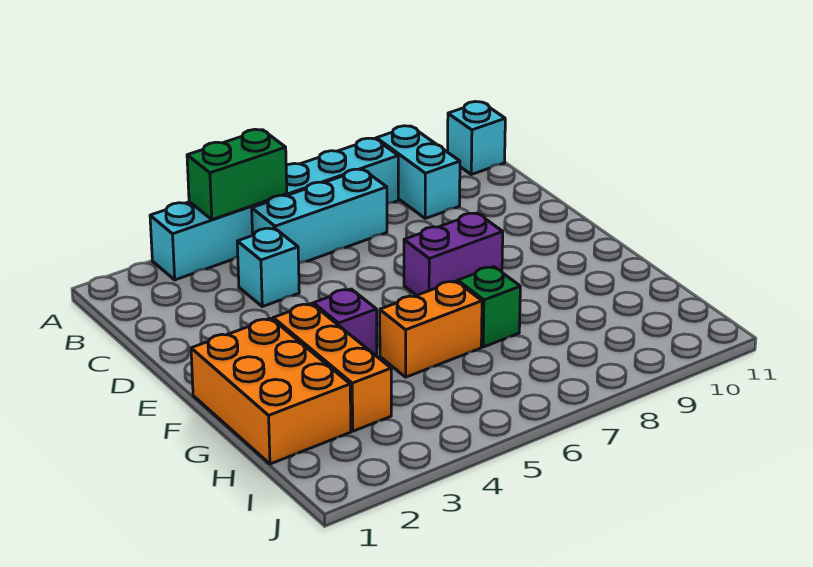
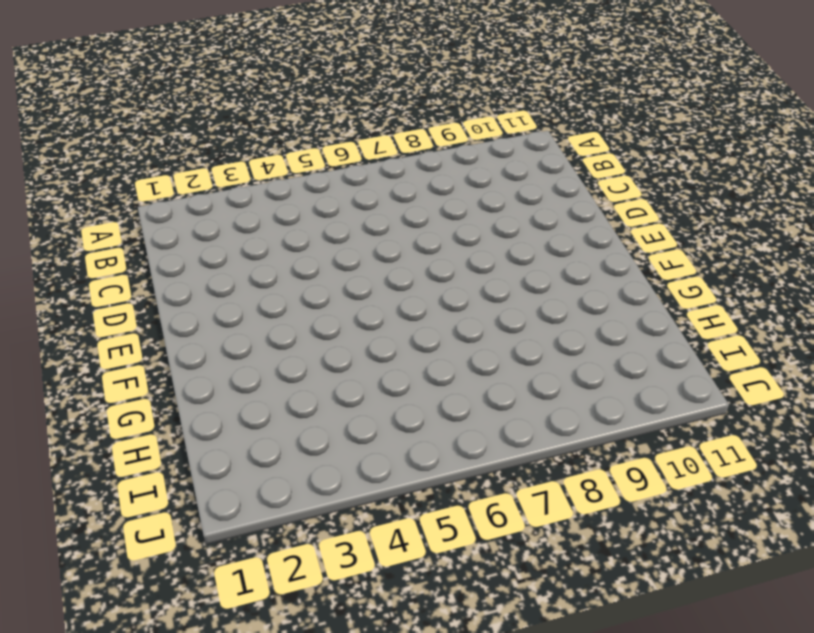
none -> cyan 1x6 brick [150,138,398,280]
none -> cyan 1x2 brick [376,126,460,218]
none -> cyan 1x1 brick [448,102,505,175]

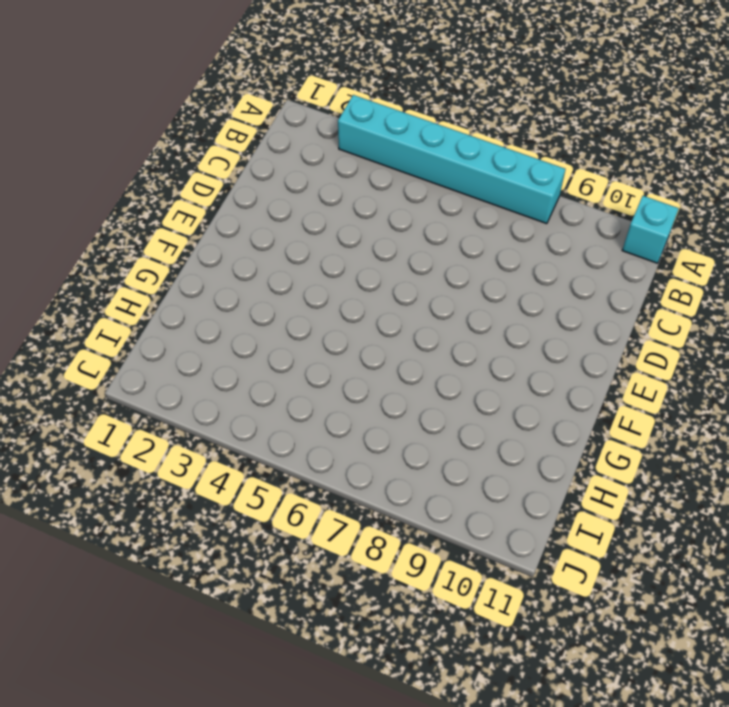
none -> cyan 1x2 brick [376,126,460,218]
none -> cyan 1x3 brick [252,169,387,263]
none -> cyan 1x1 brick [237,228,299,307]

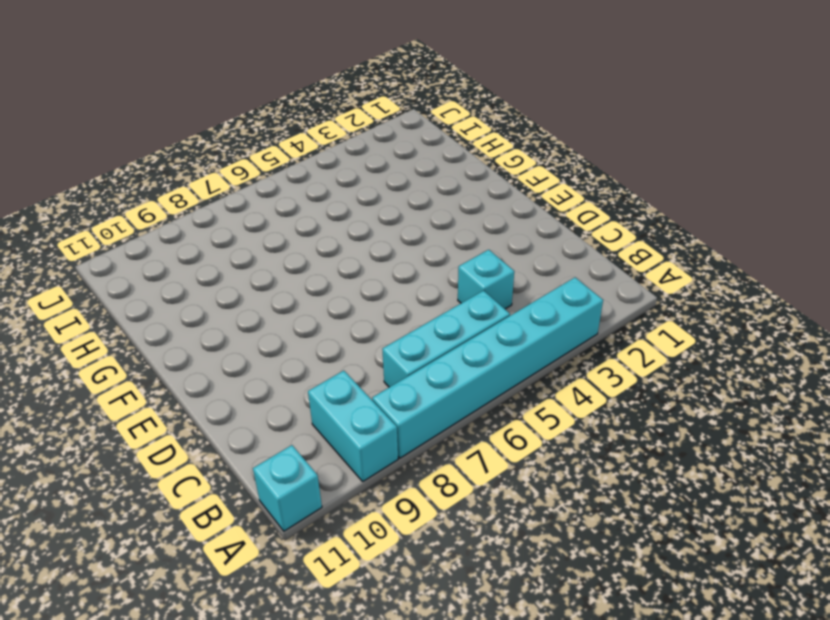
none -> purple 1x2 brick [404,213,503,295]
none -> orange 2x3 brick [191,318,351,464]
none -> orange 1x3 brick [273,304,391,431]

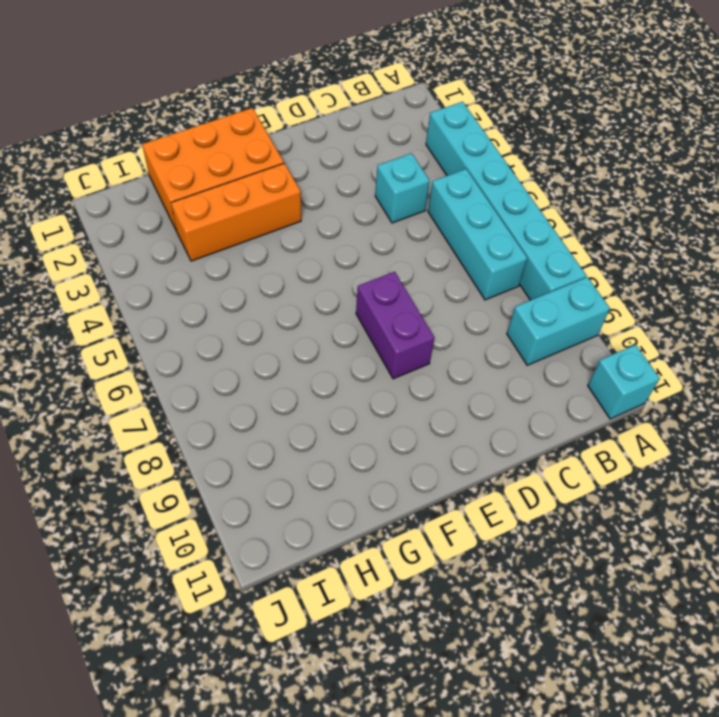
none -> purple 1x1 brick [313,289,377,356]
none -> orange 1x2 brick [380,281,482,377]
none -> green 1x1 brick [458,267,520,347]

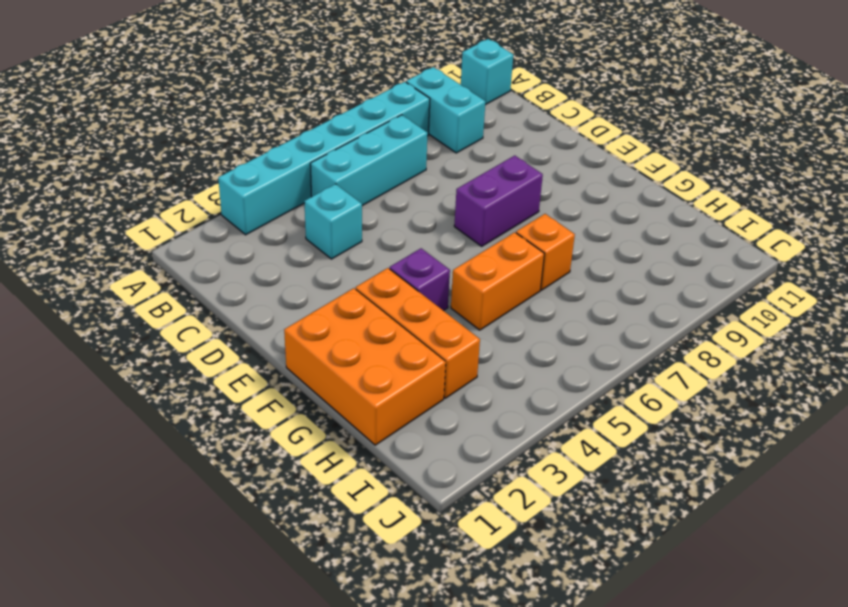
orange 1x1 brick [516,214,575,290] -> green 1x1 brick [458,267,520,347]
none -> green 1x2 brick [187,129,287,220]

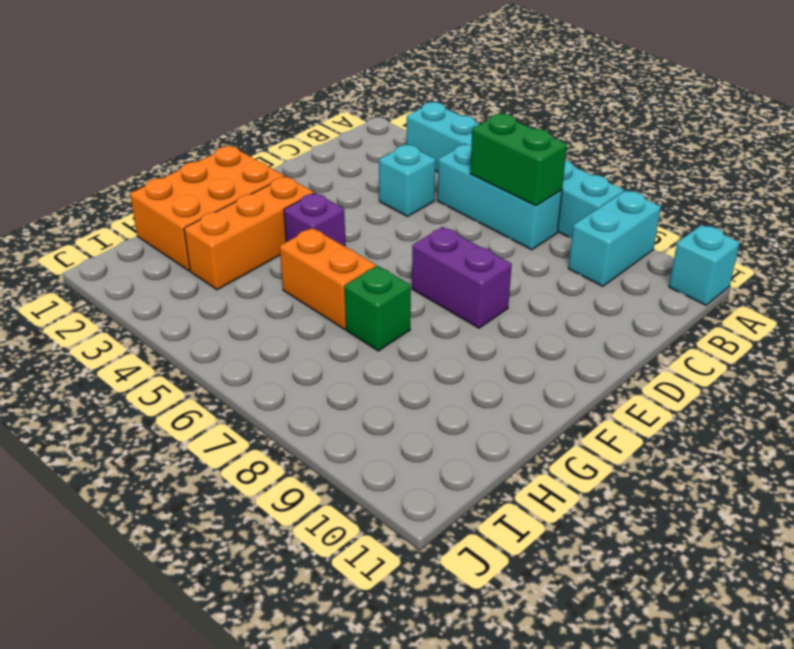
green 1x2 brick [470,114,567,206] -> green 1x2 brick moved to [187,129,287,220]

